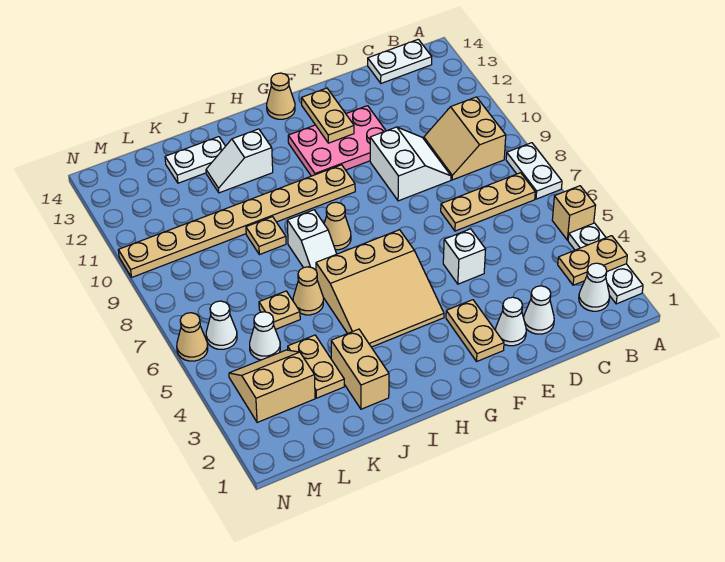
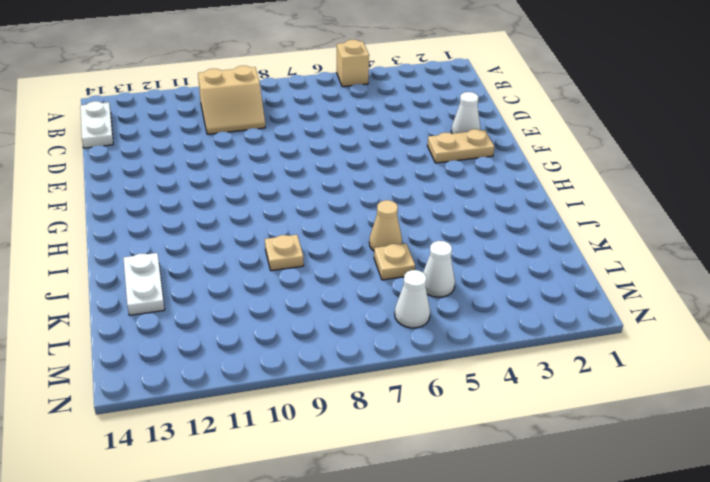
none -> white 1x3 plate [568,223,643,304]
none -> white 1x2 plate [506,143,562,199]
none -> white 1x1 cone [579,263,610,311]
none -> tan 1x3 plate [441,173,535,231]

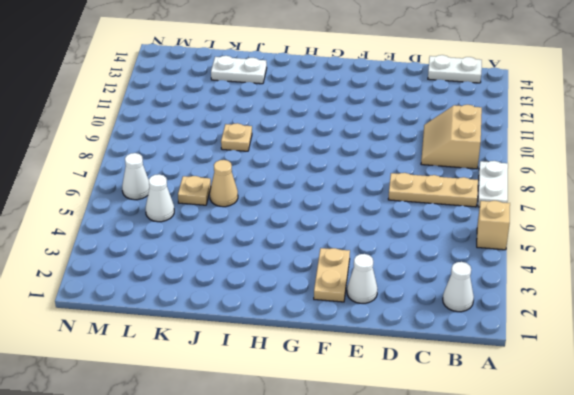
none -> white 1x3 plate [568,223,643,304]
none -> white 1x1 cone [524,286,554,334]
none -> white 2x2 slope [370,127,451,201]
none -> white 1x1 brick [443,229,486,284]

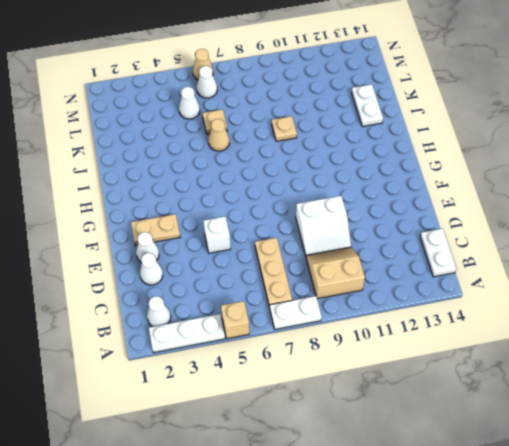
none -> pink 2x3 plate [288,106,386,176]
none -> tan 3x3 slope [316,230,444,347]
none -> tan 1x8 plate [118,165,355,277]
none -> tan 1x1 cone [267,73,295,119]

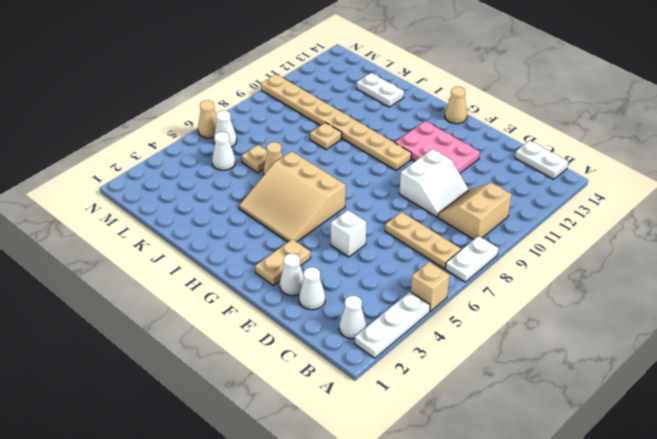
none -> tan 1x1 cone [324,202,351,250]
none -> white 1x2 slope [287,210,337,270]
none -> white 1x2 slope [206,129,273,193]
none -> tan 1x2 brick [331,329,389,409]

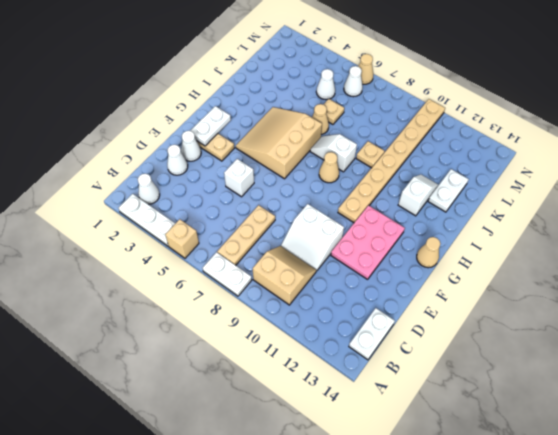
white 1x2 plate [190,106,231,146] -> none
none -> tan 1x2 brick [331,329,389,409]
none -> tan 1x2 plate [288,335,344,398]
none -> tan 2x2 slope [229,350,315,423]
none -> tan 1x2 plate [558,236,627,285]

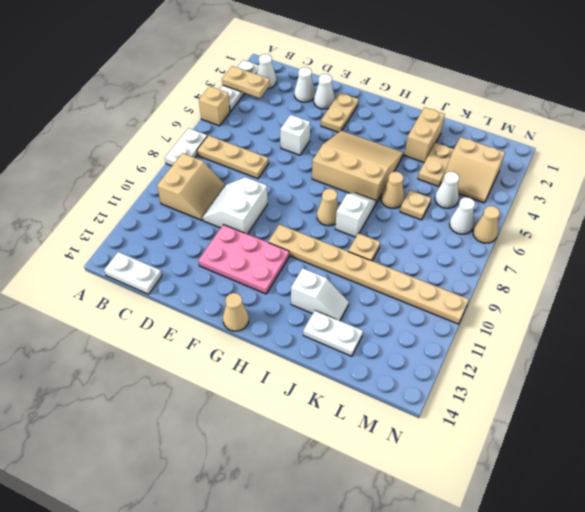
none -> tan 1x2 plate [302,88,354,143]

